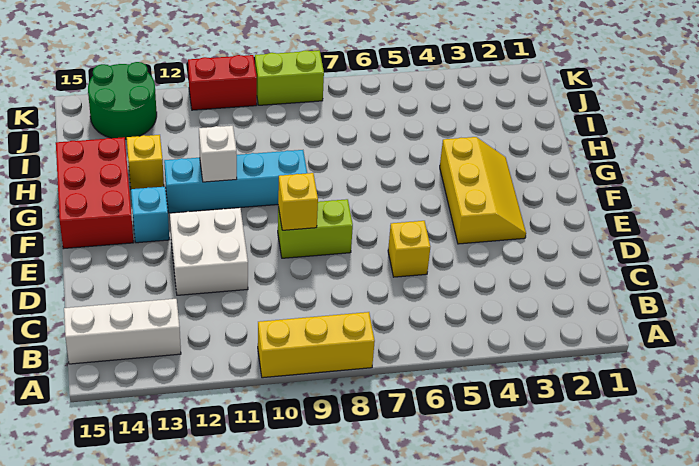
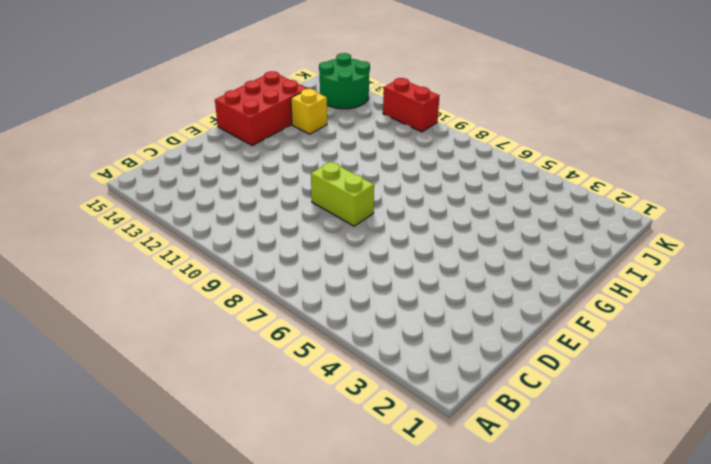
none -> yellow 1x3 brick [258,312,375,378]
none -> white 1x3 brick [64,299,181,364]
none -> yellow 1x1 brick [388,221,430,277]

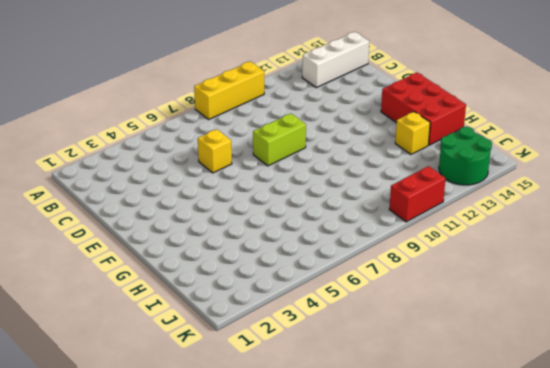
none -> white 2x2 brick [170,208,248,295]
none -> yellow 2x3 slope [440,137,526,244]
none -> cyan 1x1 brick [131,187,169,243]

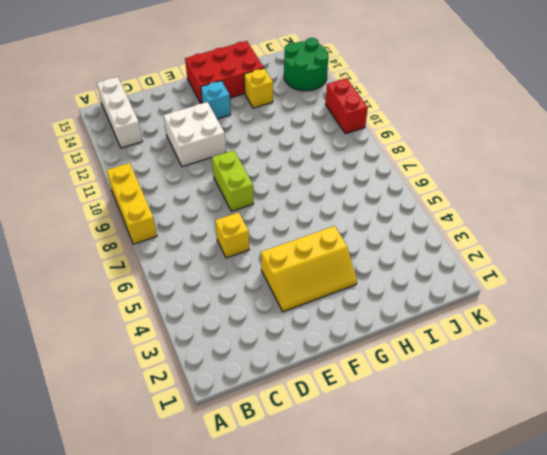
none -> cyan 1x4 brick [164,150,307,213]
none -> lime 1x2 brick [255,50,324,105]
none -> yellow 1x1 brick [278,173,318,230]

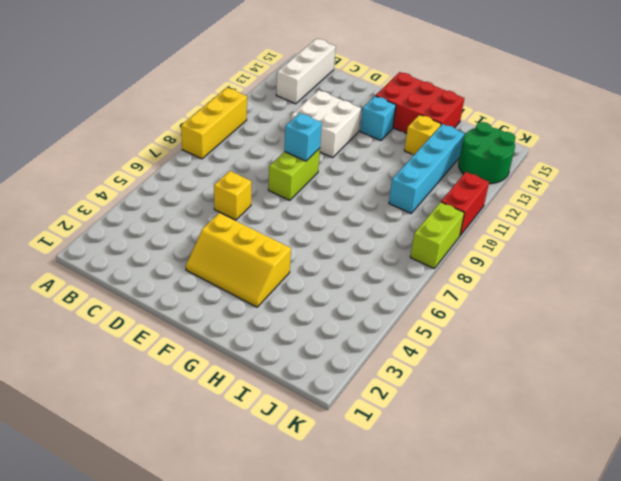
cyan 1x1 brick [284,113,322,161] -> yellow 1x1 brick [278,173,318,230]
cyan 1x4 brick [389,124,464,213] -> cyan 1x4 brick moved to [164,150,307,213]
none -> white 1x1 brick [199,126,237,182]

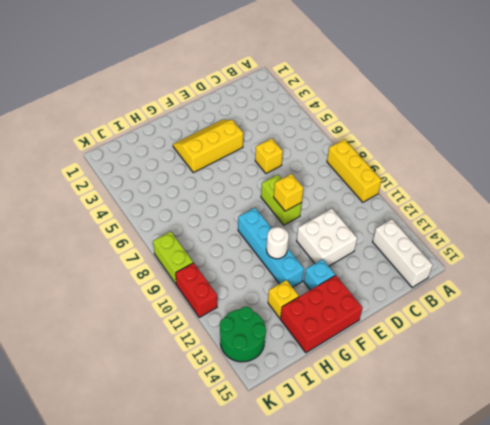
white 1x1 round brick [266,227,289,259] -> white 1x1 brick [199,126,237,182]

